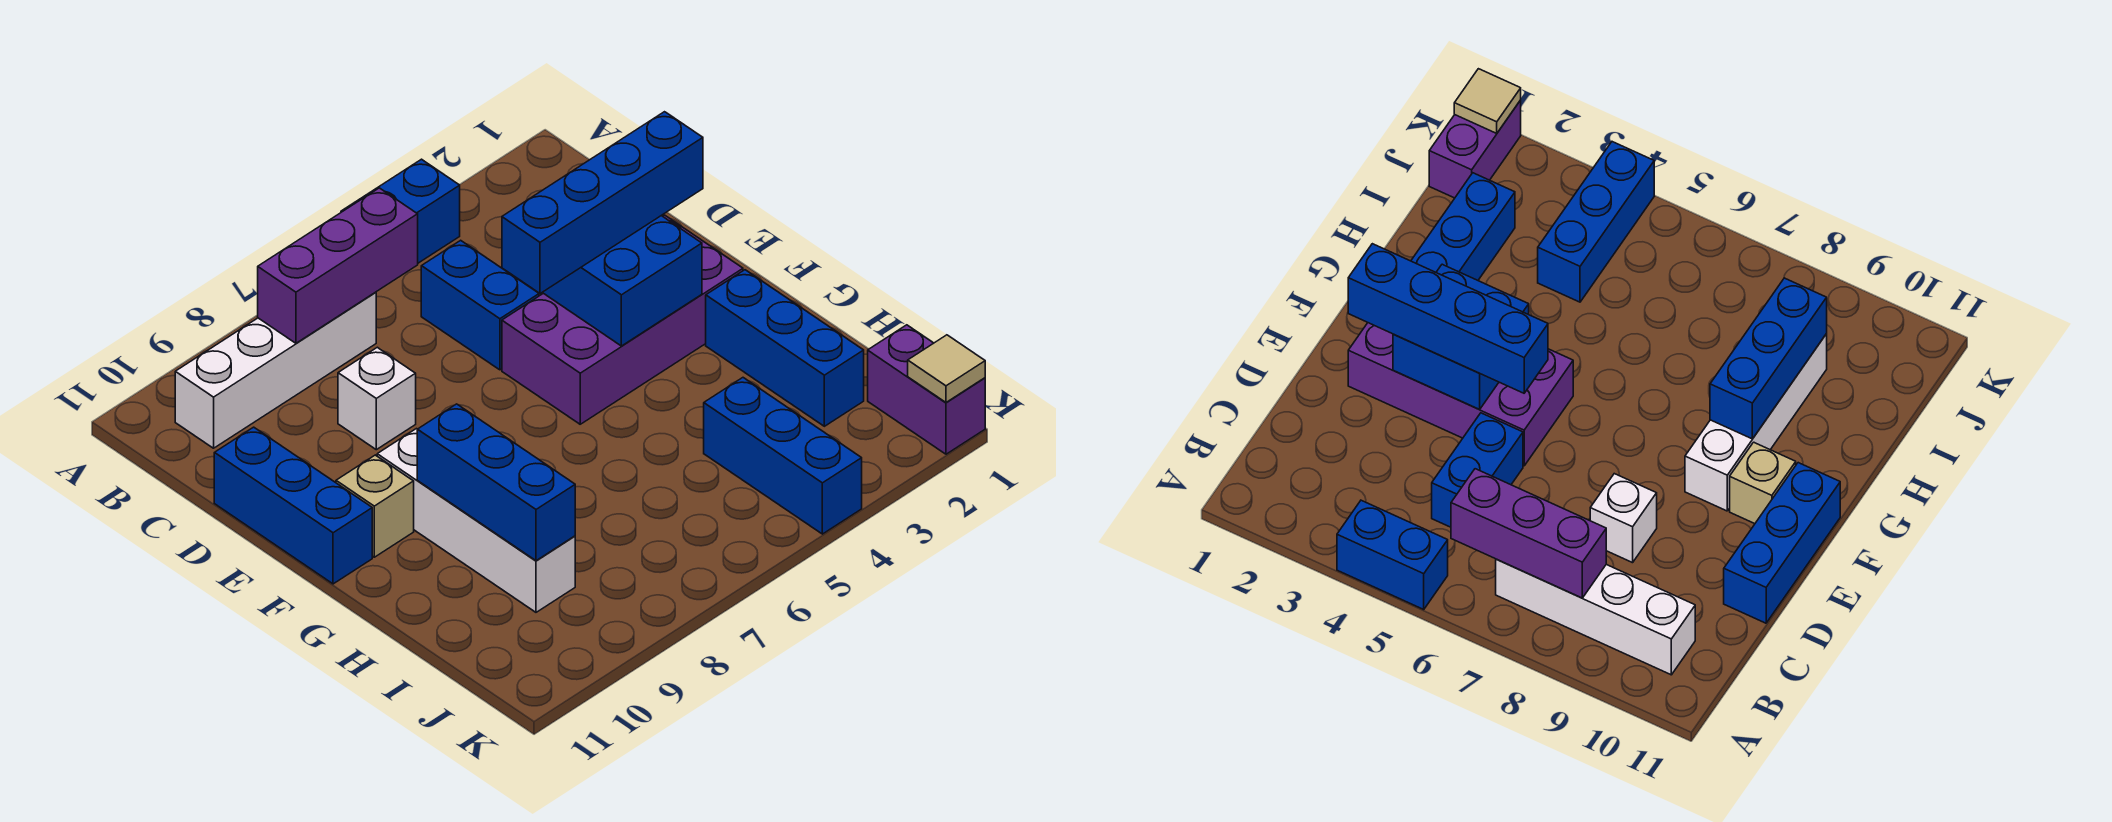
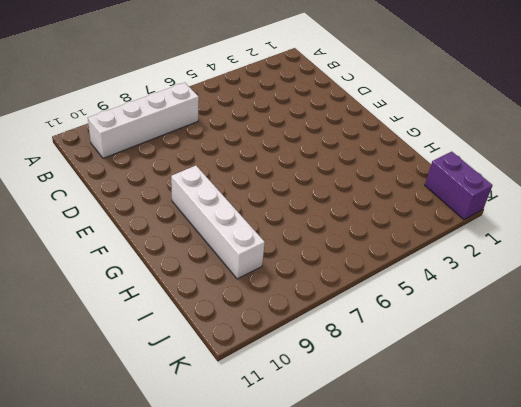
none -> blue 1x2 brick [341,159,460,263]
none -> blue 1x2 brick [421,240,539,370]
none -> white 1x1 brick [338,347,416,450]

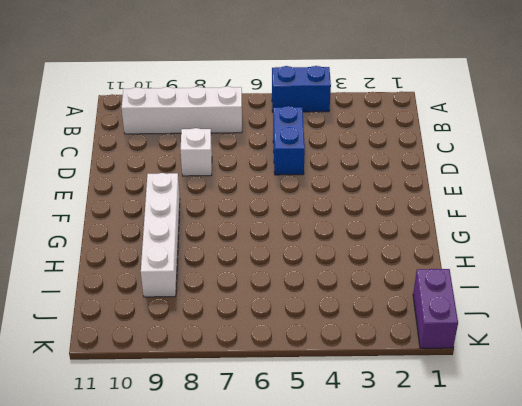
none -> blue 1x3 brick [214,427,372,584]
none -> purple 2x4 brick [502,215,743,424]
none -> tan 1x1 brick [336,455,414,557]

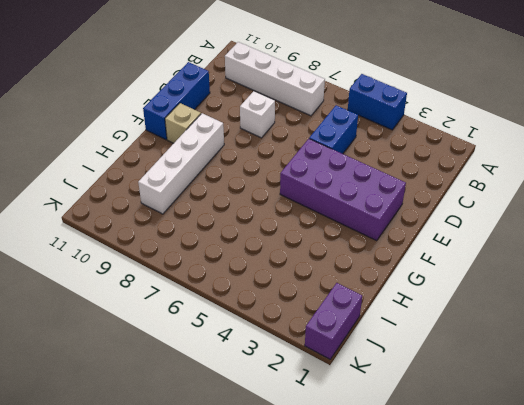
none -> blue 1x3 brick [706,270,864,426]
none -> blue 1x3 brick [704,378,862,534]
none -> purple 1x3 brick [258,188,418,343]

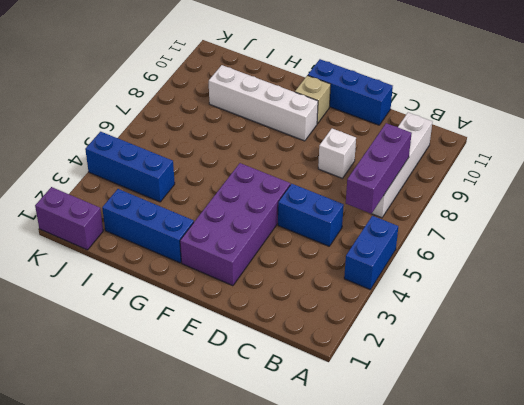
none -> blue 2x2 brick [543,216,702,346]
none -> blue 1x3 brick [417,404,575,561]
none -> tan 1x1 tile [908,335,985,402]

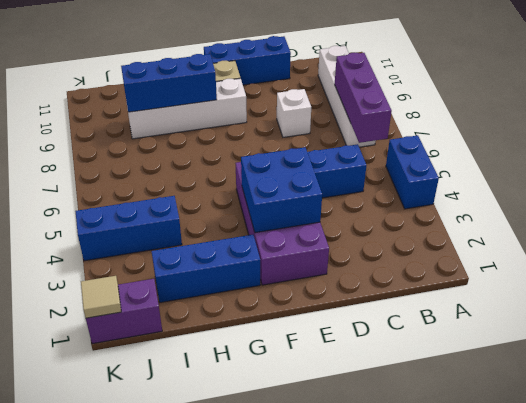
none -> blue 1x4 brick [502,112,703,294]

